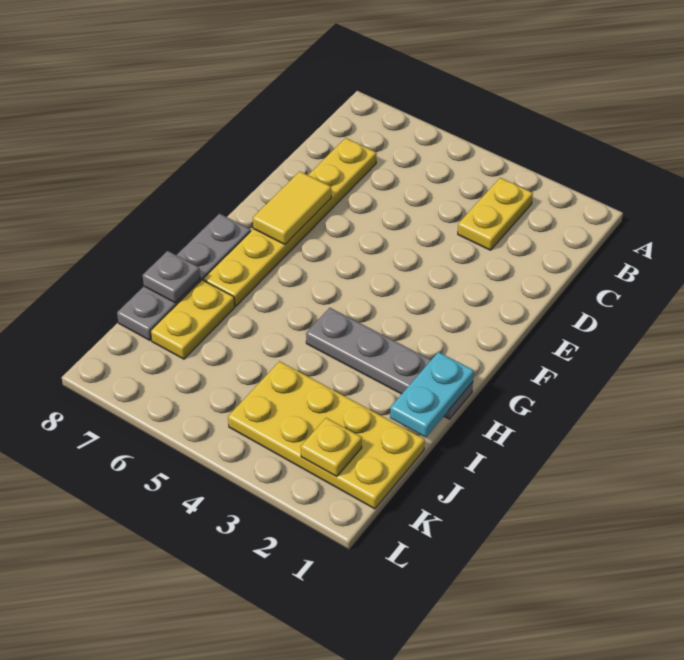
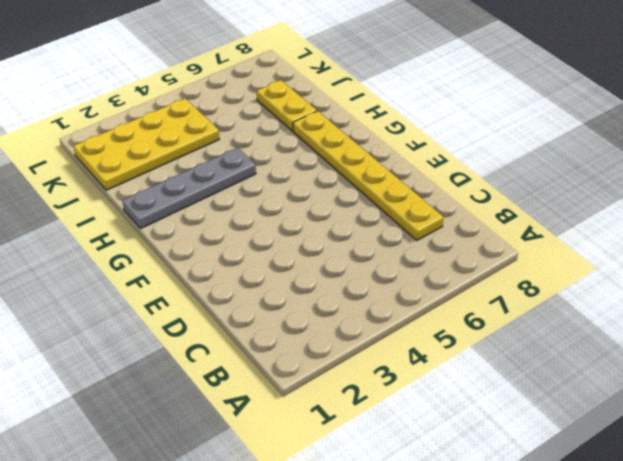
none -> yellow 1x2 plate [458,178,533,250]
none -> grey 1x4 plate [117,214,251,340]

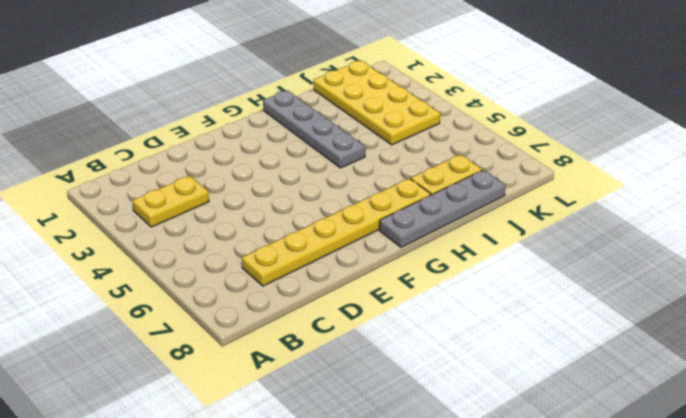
none -> yellow 1x2 tile [253,171,331,244]
none -> cyan 1x2 plate [390,352,474,437]

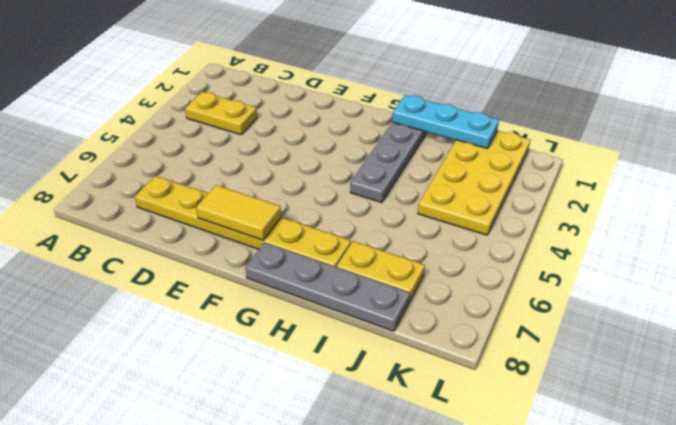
cyan 1x3 plate [392,95,499,149] -> cyan 1x2 plate [390,352,474,437]
none -> grey 1x1 plate [142,251,200,303]
none -> yellow 1x1 plate [301,418,362,477]

